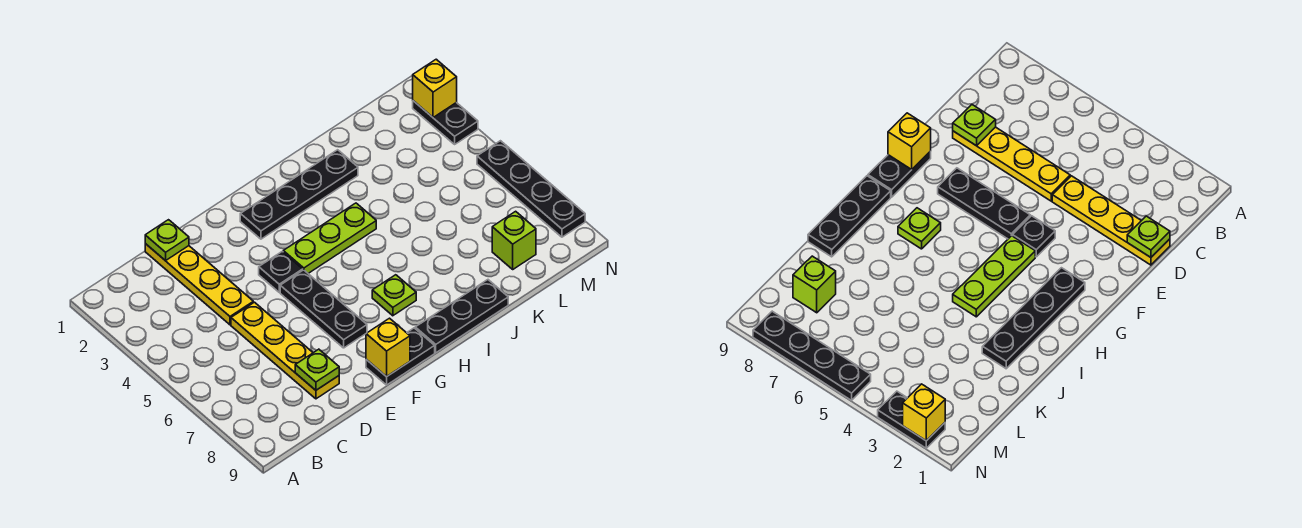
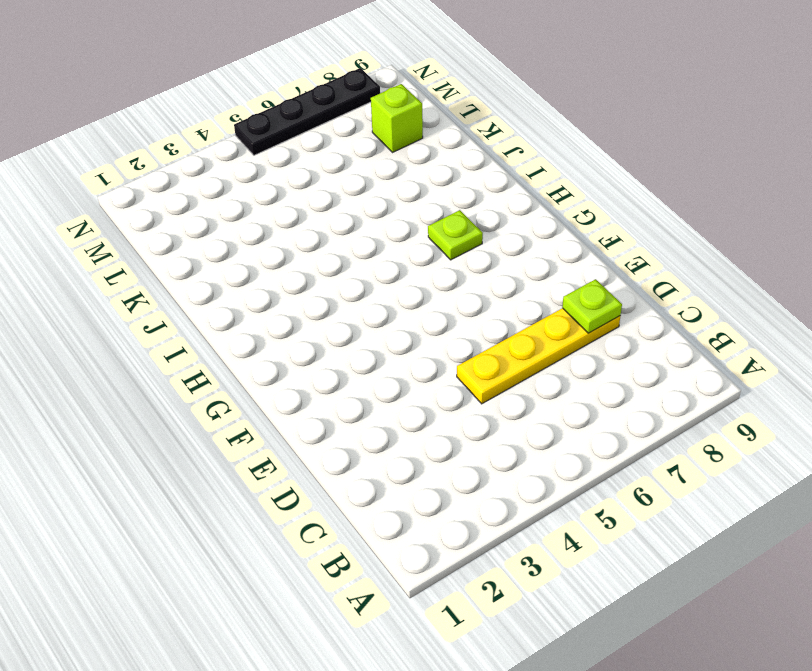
none -> yellow 1x4 plate [145,244,253,325]
none -> black 1x1 plate [259,252,303,292]
none -> black 1x3 plate [280,270,367,348]

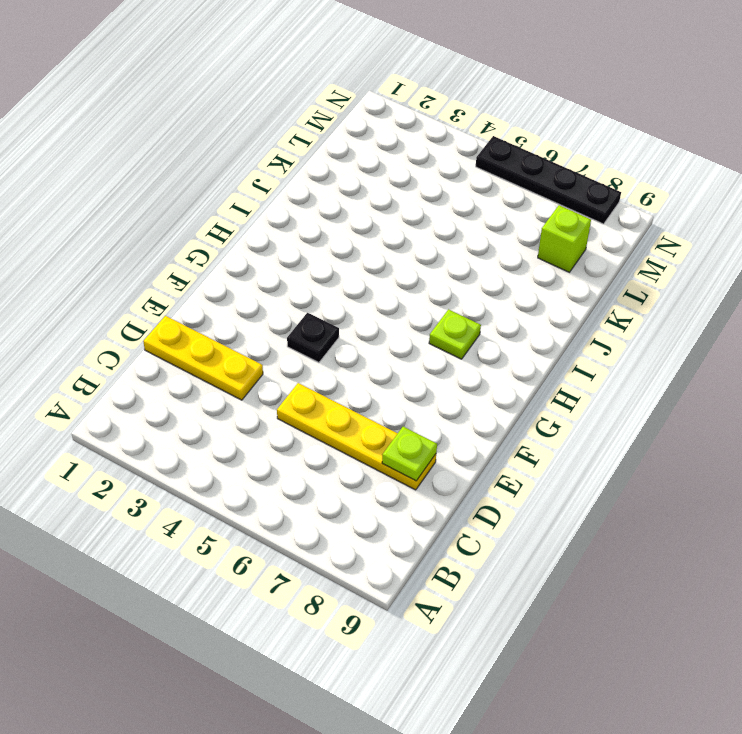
yellow 1x3 plate [143,316,263,400] -> yellow 1x4 plate [145,244,253,325]
none -> black 1x3 plate [280,270,367,348]
none -> black 1x2 plate [366,328,435,385]
none -> black 1x4 plate [240,150,358,239]

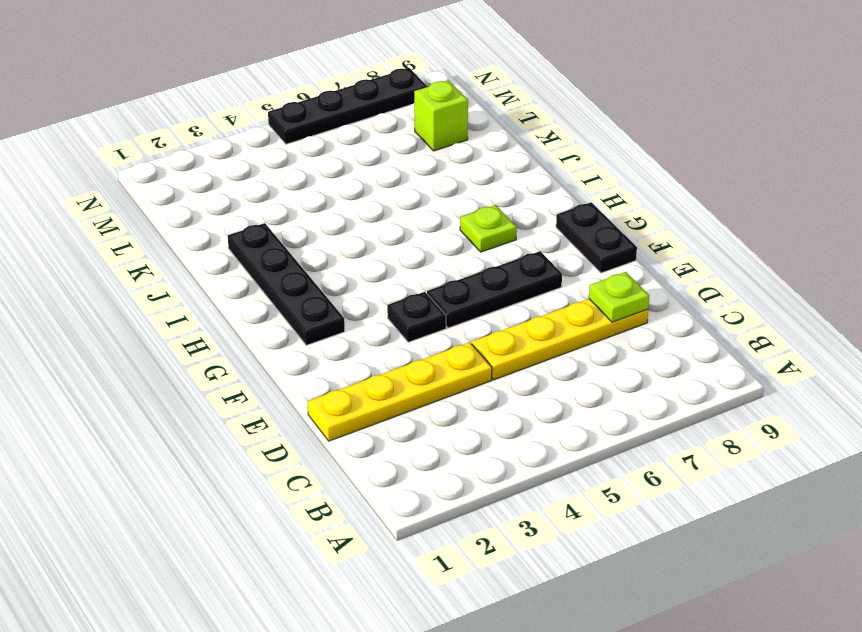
none -> lime 1x3 plate [283,203,376,273]
none -> black 1x3 plate [415,280,508,353]
none -> black 1x2 plate [413,101,478,144]

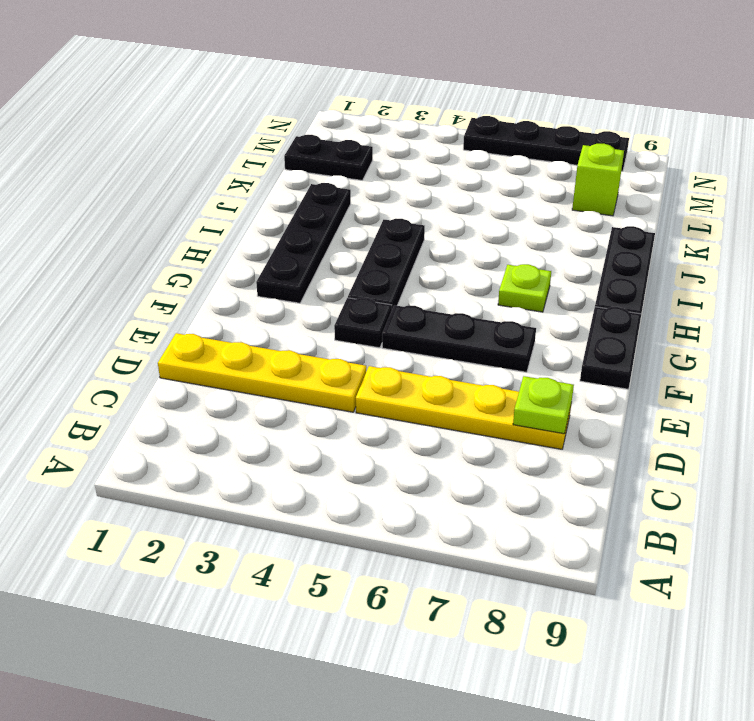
black 1x3 plate [348,219,425,308] -> lime 1x3 plate [283,203,376,273]
black 1x2 plate [284,135,373,180] -> black 1x2 plate moved to [413,101,478,144]
none -> lime 1x1 plate [145,220,189,261]
none -> yellow 1x1 brick [366,318,410,377]
none -> yellow 1x1 brick [413,59,457,117]

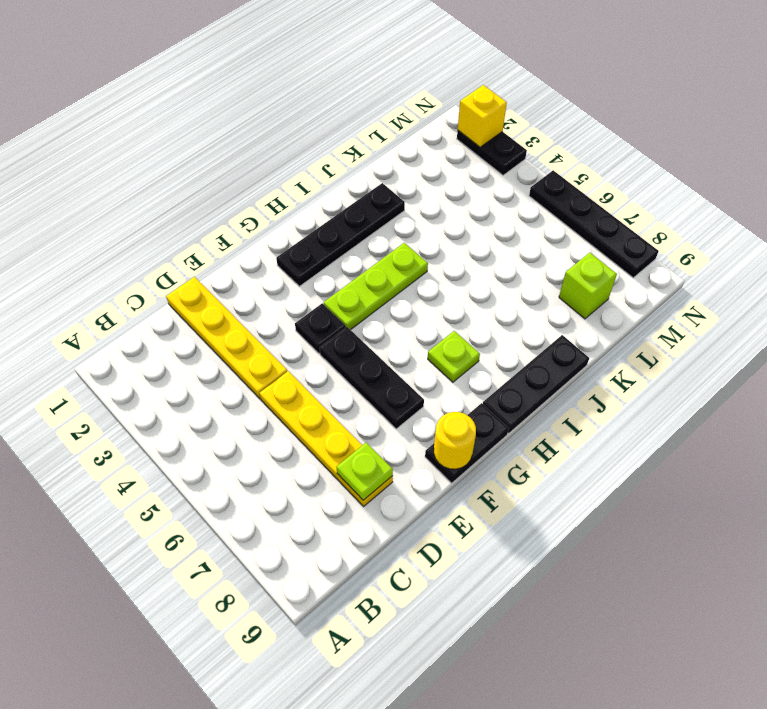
yellow 1x1 round brick [434,412,476,469] -> yellow 1x1 brick [366,318,410,377]
none -> lime 1x1 plate [145,220,189,261]

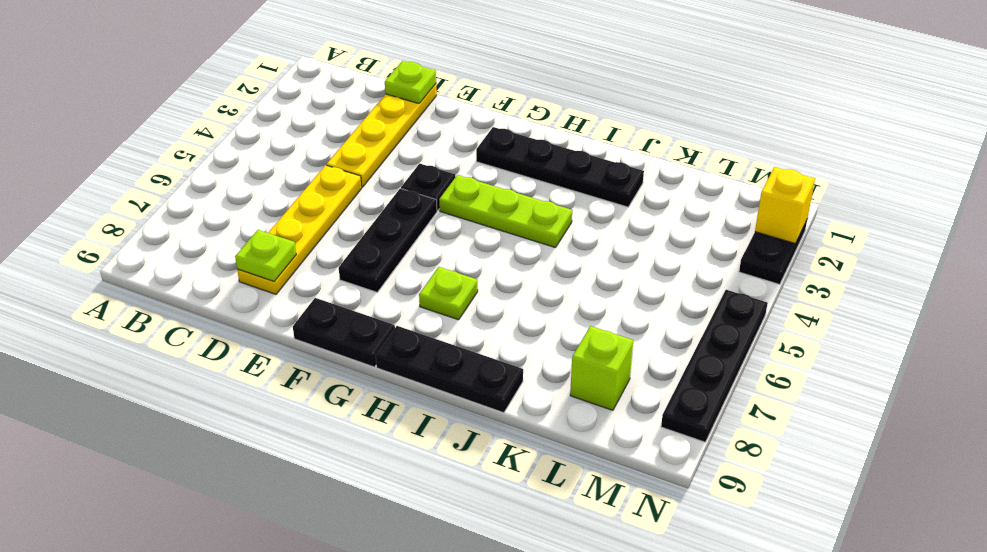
none -> yellow 1x1 brick [366,318,410,377]

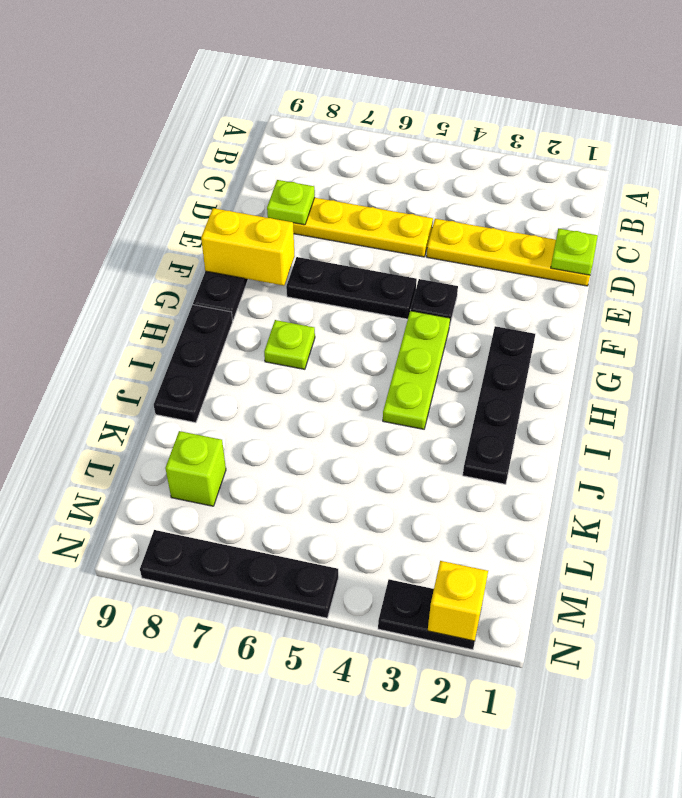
yellow 1x2 brick [201,208,294,286] -> yellow 1x1 brick [366,318,410,377]

